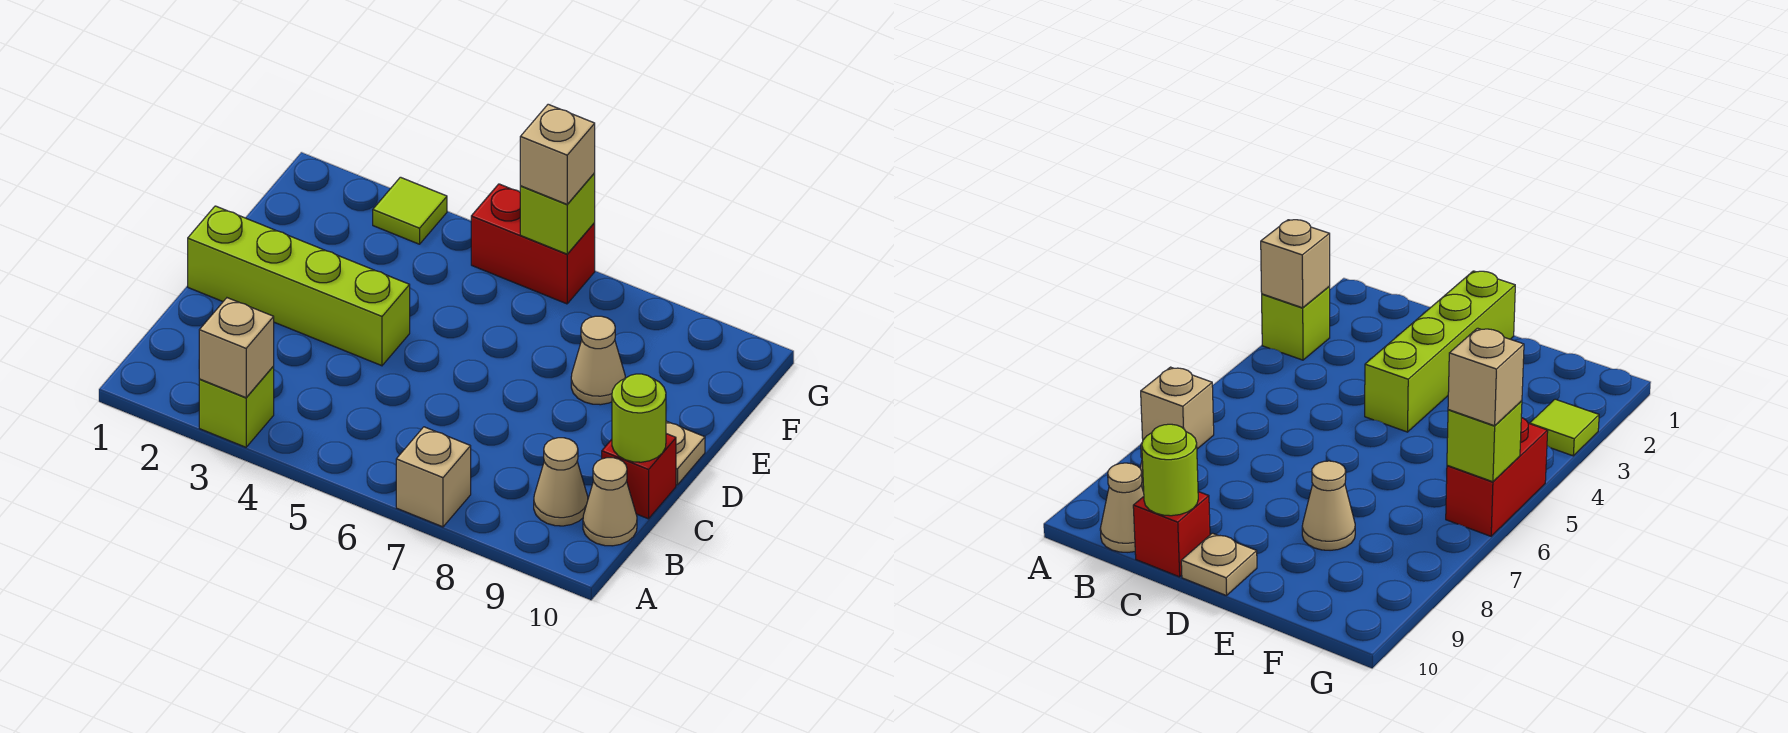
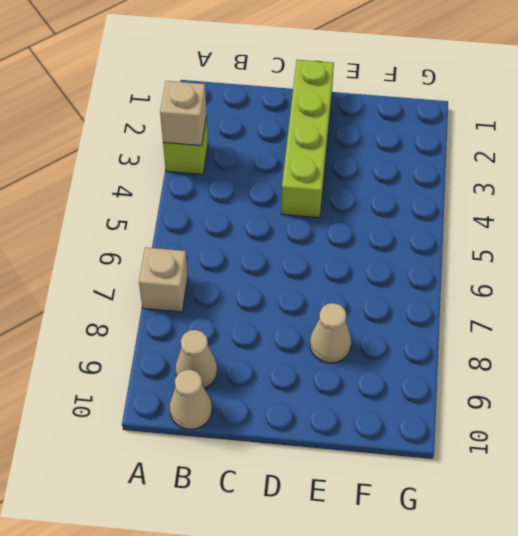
none -> red 1x1 brick [602,434,676,519]
none -> tan 1x1 plate [666,421,705,485]
none -> lime 1x1 tile [373,177,447,244]

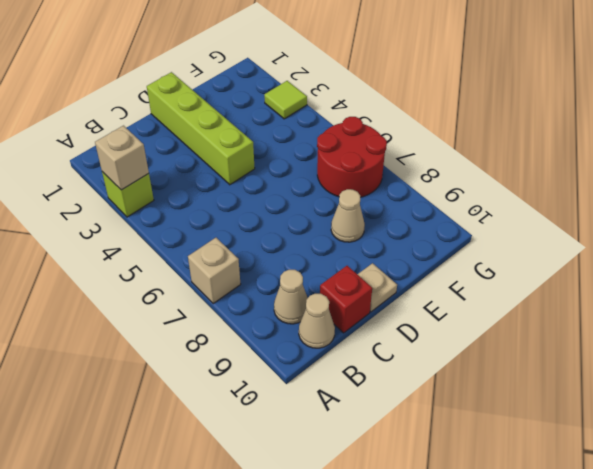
red 2x2 round brick [317,117,387,197] -> red 1x2 brick [471,184,595,304]
none -> lime 1x1 round brick [612,374,666,462]
none -> lime 1x1 brick [520,173,595,254]
none -> tan 1x1 brick [520,104,595,204]

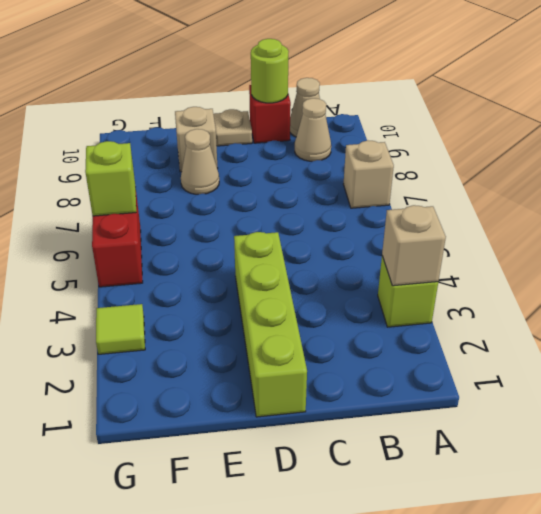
tan 1x1 brick [175,107,218,172] -> tan 1x1 brick moved to [520,104,595,204]

